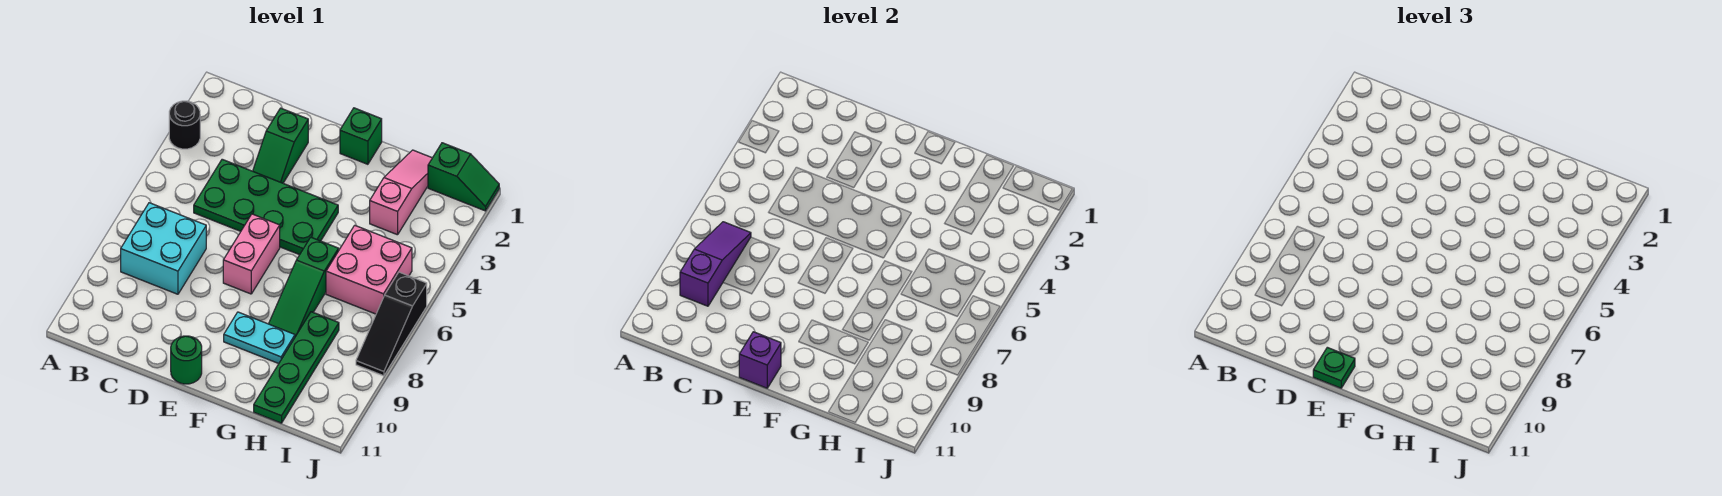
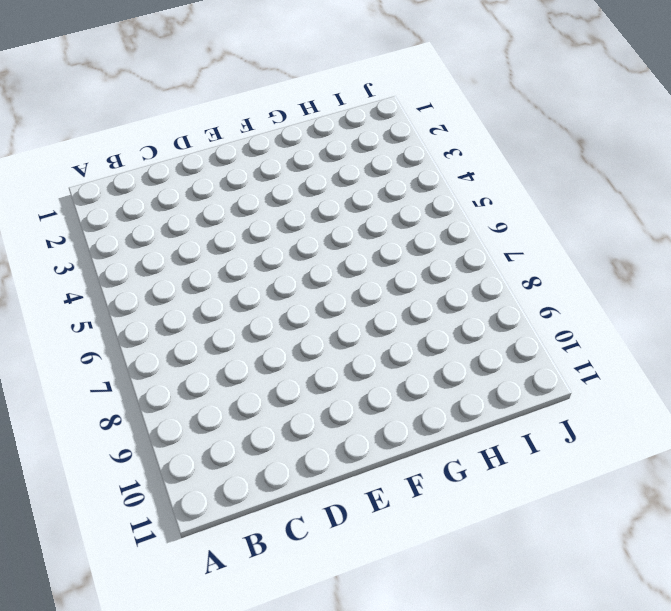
none -> black 1x1 round brick [169,101,200,149]
none -> cyan 2x2 brick [121,203,206,294]
none -> green 2x4 plate [194,159,338,255]

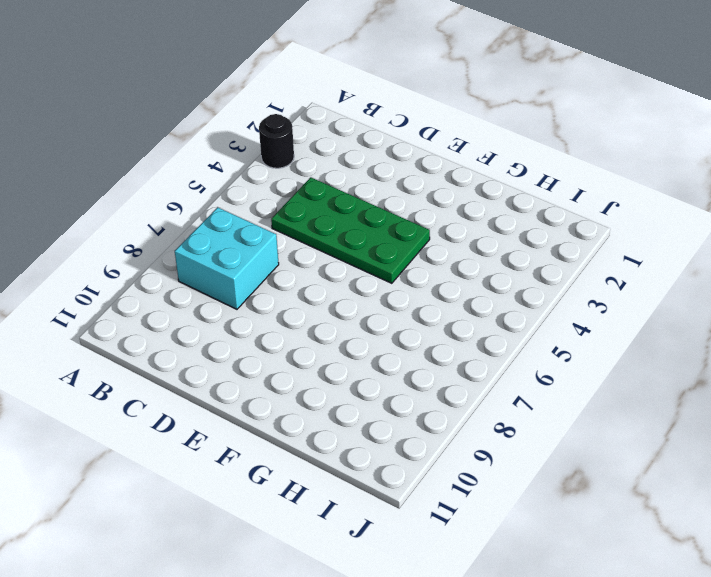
none -> green 1x2 slope [253,108,308,183]
none -> pink 1x2 brick [223,214,280,294]
none -> green 1x1 round brick [171,336,202,384]

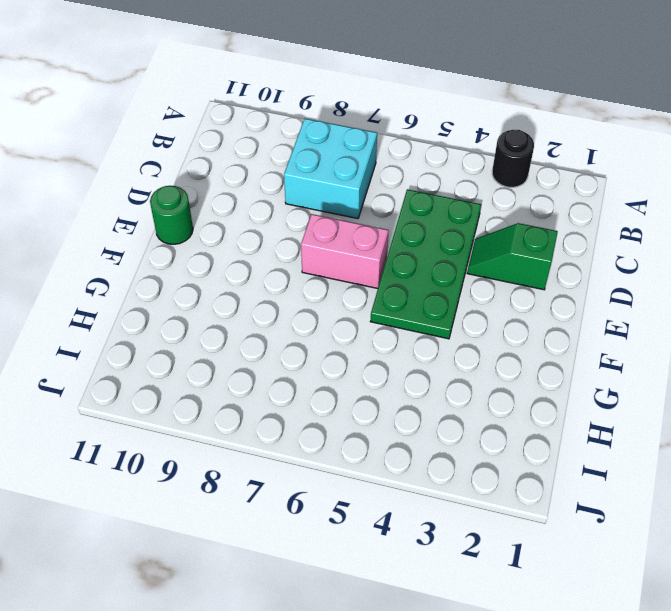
none -> green 1x1 brick [340,108,382,164]
none -> cyan 1x2 plate [224,312,295,364]
none -> green 1x3 slope [269,237,339,337]

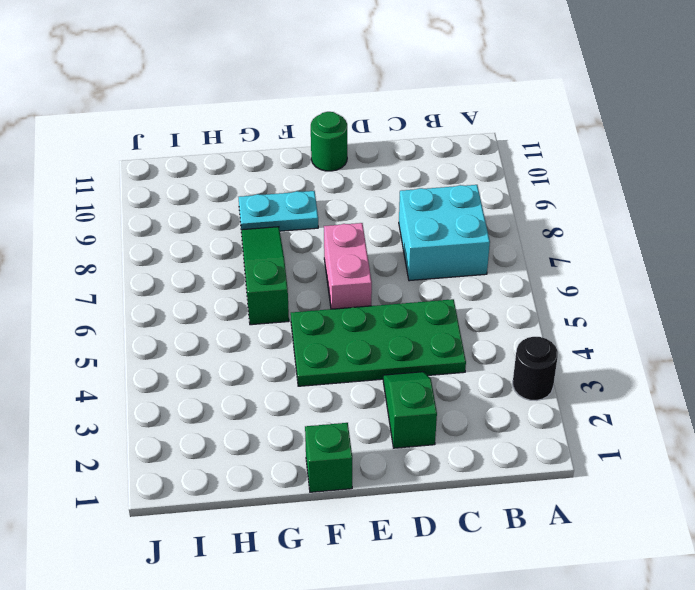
none -> pink 1x3 slope [370,150,432,235]
none -> pink 2x2 brick [326,225,412,314]
none -> green 1x4 plate [254,312,339,423]

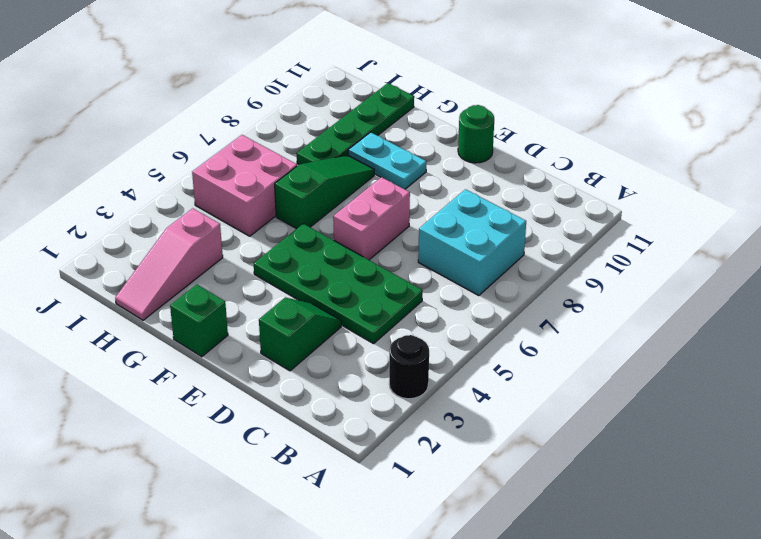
none -> green 1x2 slope [428,143,499,211]
none -> black 1x3 slope [356,272,427,376]
none -> purple 1x3 slope [680,222,751,306]

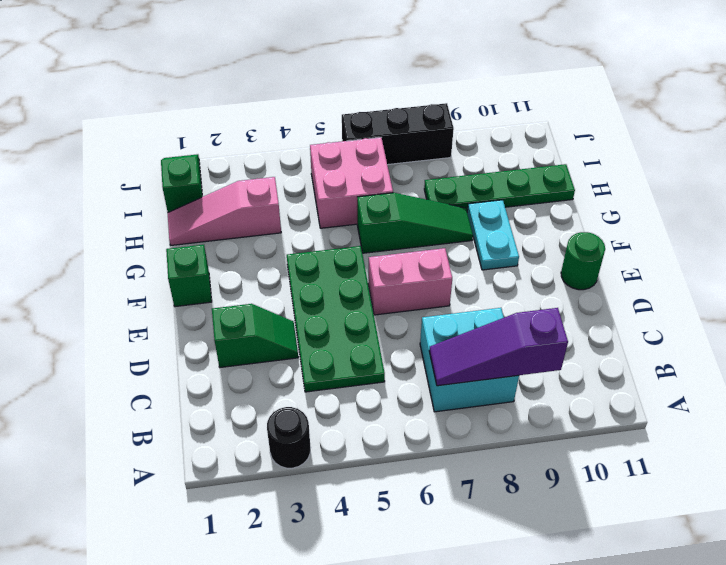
black 1x3 brick [342,103,454,165] -> black 1x3 slope [356,272,427,376]
none -> purple 1x1 brick [739,332,781,388]
none -> green 1x1 plate [1313,347,1355,388]

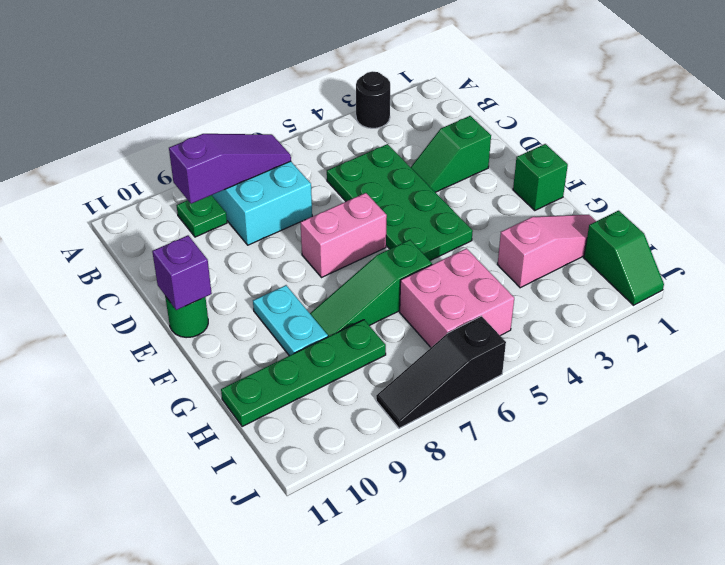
green 1x1 plate [177,195,227,237] -> green 1x1 plate moved to [1313,347,1355,388]

